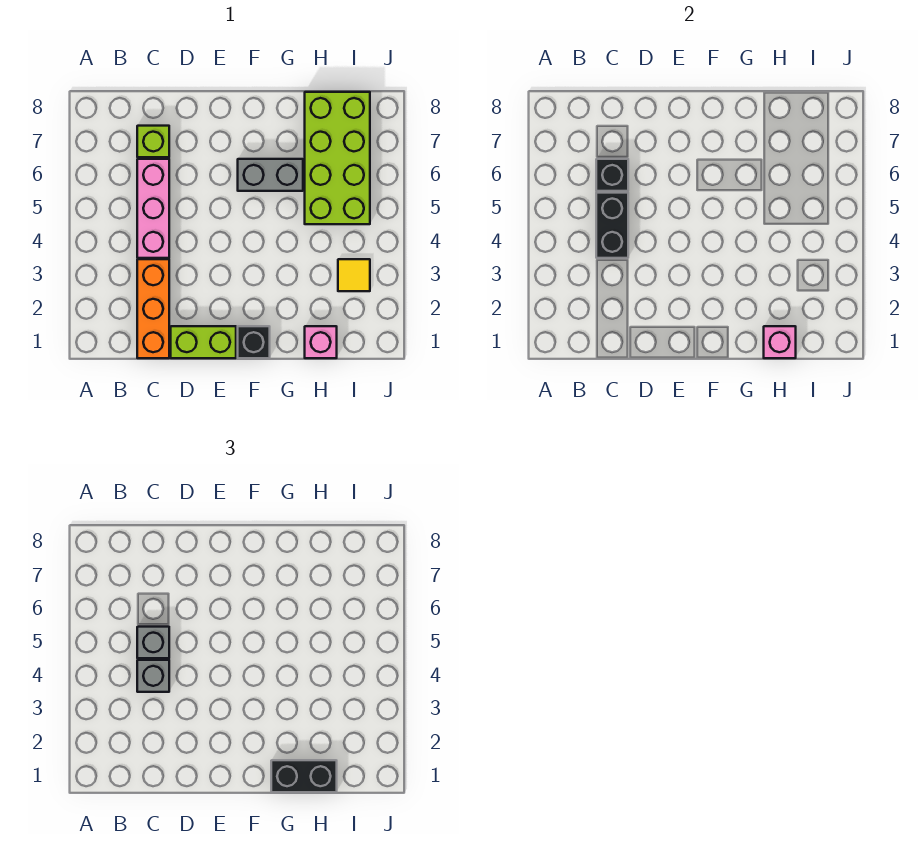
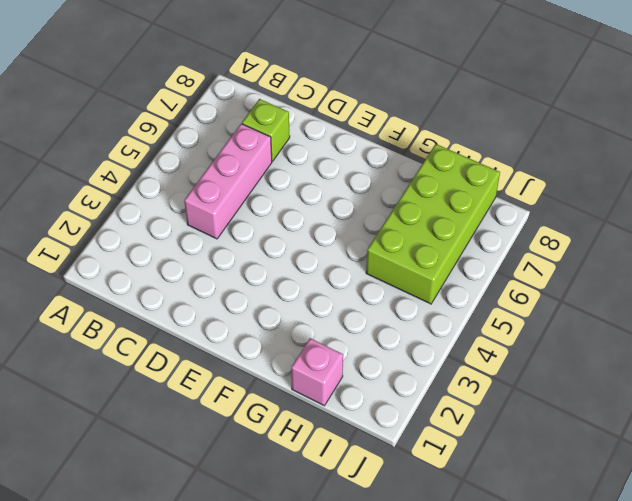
none -> orange 1x3 brick [137,259,169,358]
none -> lime 1x2 brick [171,326,236,358]
none -> black 1x1 brick [238,326,270,358]

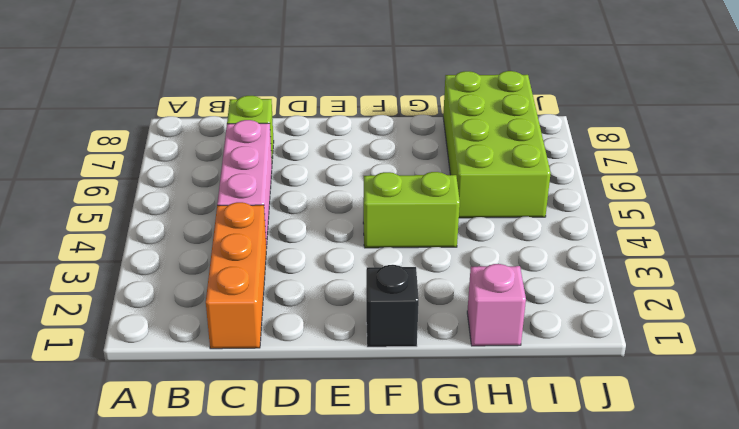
lime 1x2 brick [363,172,460,248] -> lime 1x2 brick moved to [171,326,236,358]
none -> grey 1x2 brick [238,159,303,191]
none -> yellow 1x1 tile [338,259,370,291]
none -> black 1x2 brick [596,193,628,258]

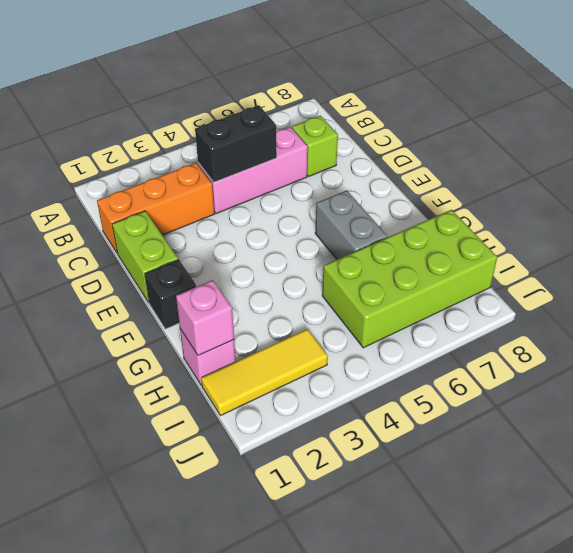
yellow 1x3 tile [201,329,328,416] -> yellow 1x1 tile [338,259,370,291]
none -> black 1x1 brick [596,159,628,191]
none -> grey 1x1 brick [137,660,169,692]
none -> grey 1x1 brick [137,627,169,658]

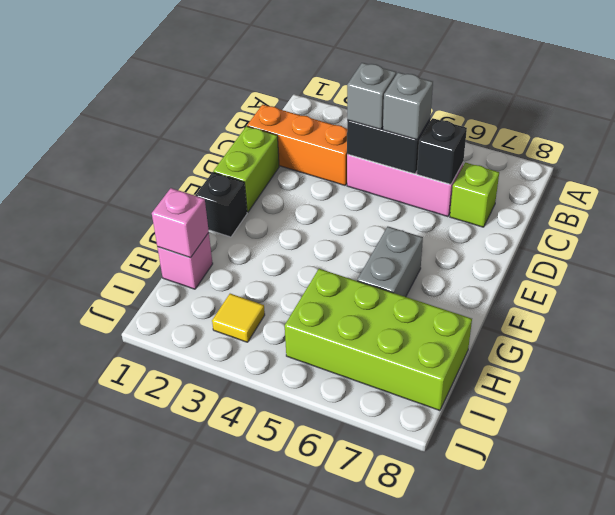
none -> black 1x2 brick [271,760,337,792]

